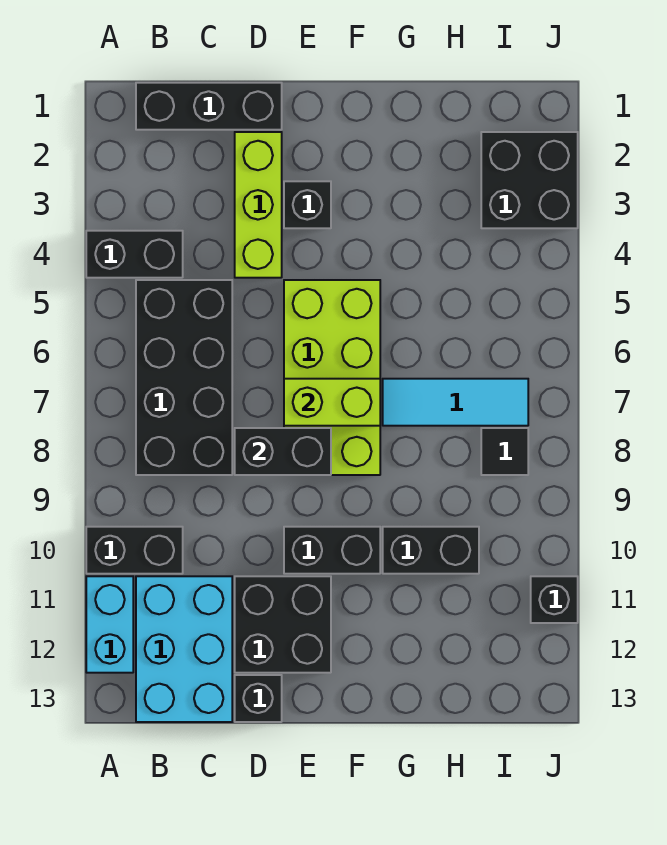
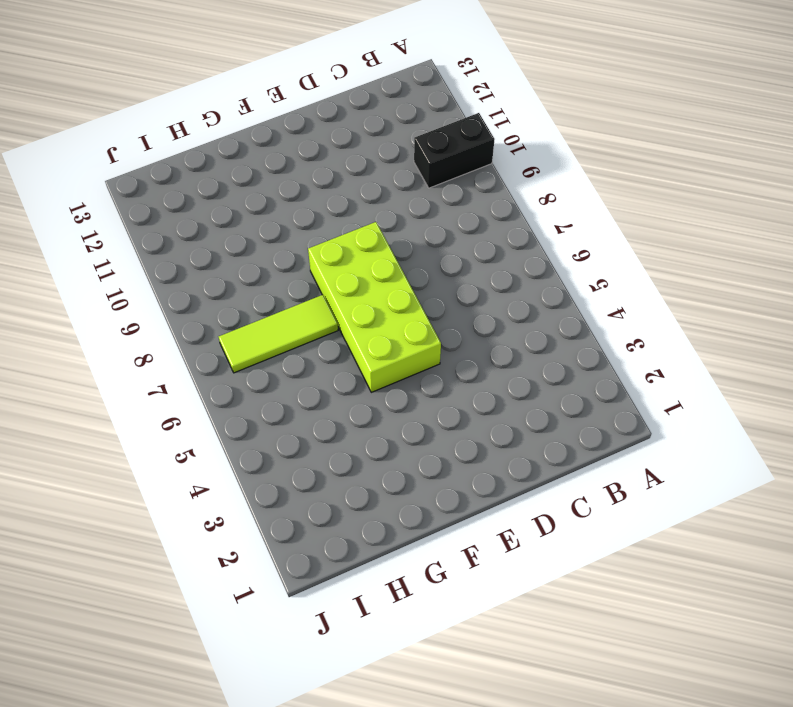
lime 1x3 tile [219,295,338,373] -> cyan 1x3 tile [383,379,528,426]
none -> black 1x2 brick [86,231,183,278]
none -> cyan 1x2 brick [86,576,133,673]
none -> black 1x3 brick [136,83,282,130]

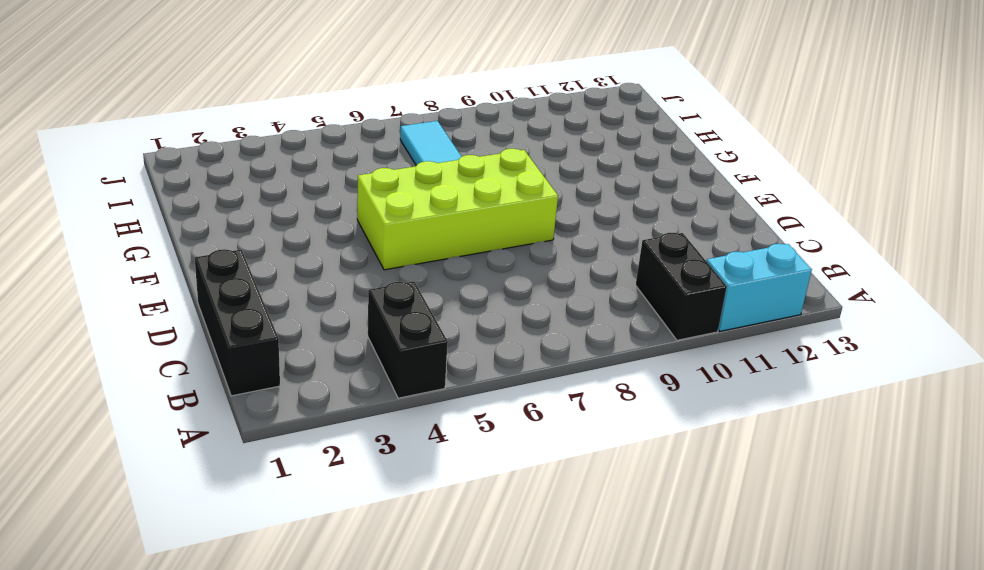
none -> black 2x4 brick [136,280,232,475]
none -> cyan 2x3 brick [136,576,232,722]
none -> lime 1x3 brick [235,132,282,278]

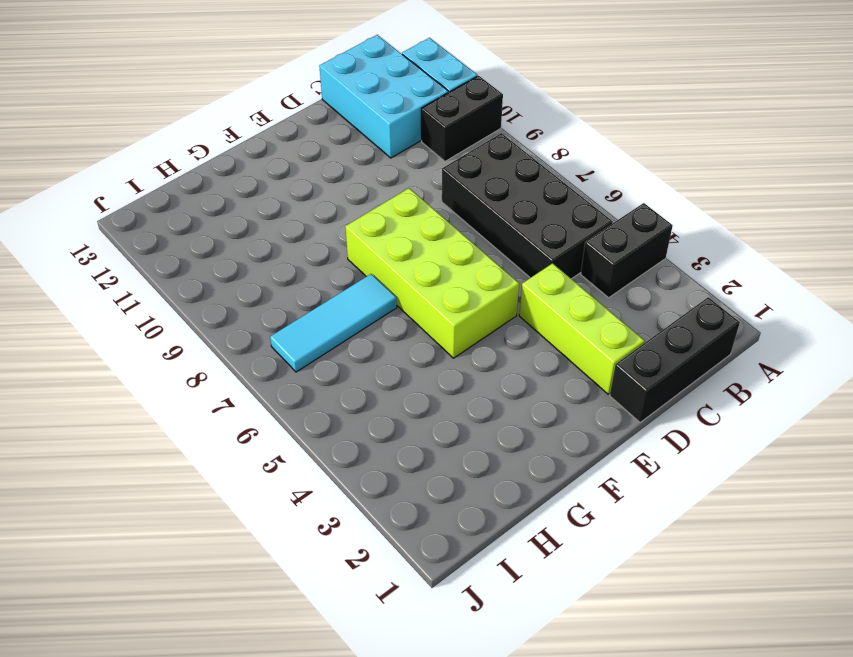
none -> black 2x2 brick [235,576,331,673]
none -> black 1x1 brick [235,675,282,722]
none -> black 1x1 brick [284,181,331,228]

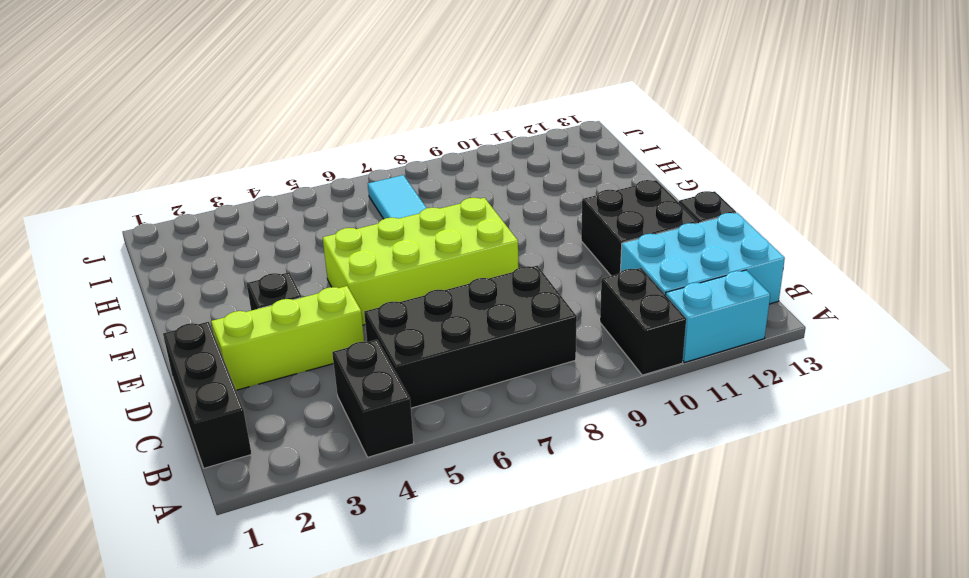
none -> black 1x2 brick [284,527,380,574]
none -> black 1x2 brick [383,527,479,574]
none -> black 2x2 brick [481,132,578,228]

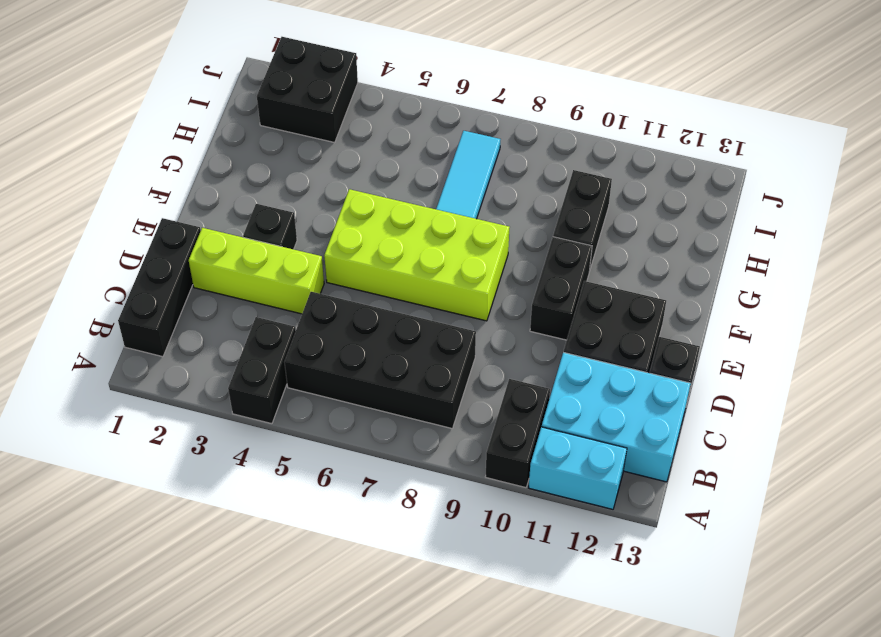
none -> black 1x1 tile [481,428,528,475]
none -> black 1x1 brick [531,576,578,623]
none -> black 1x2 brick [235,428,331,475]

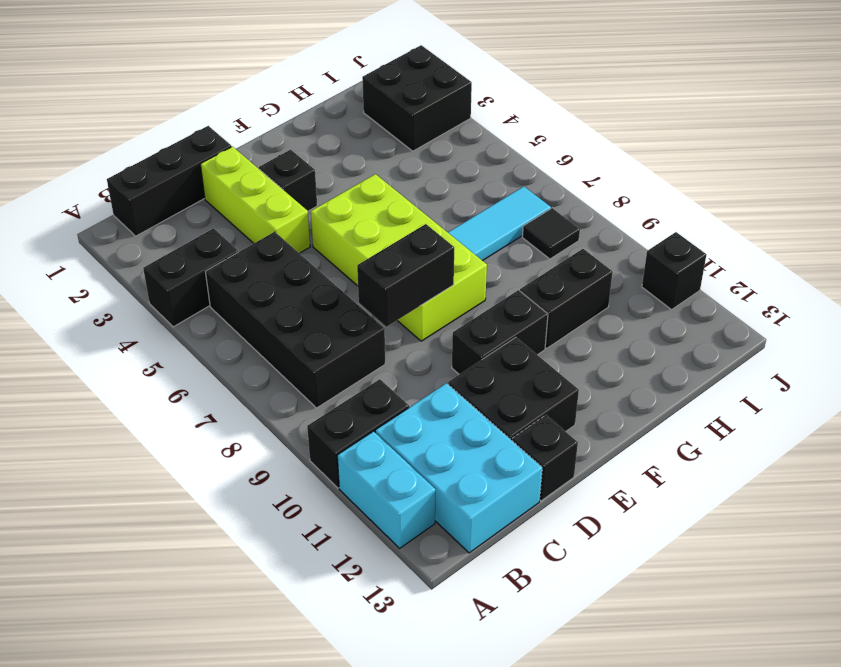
none -> lime 1x2 brick [284,379,380,426]

